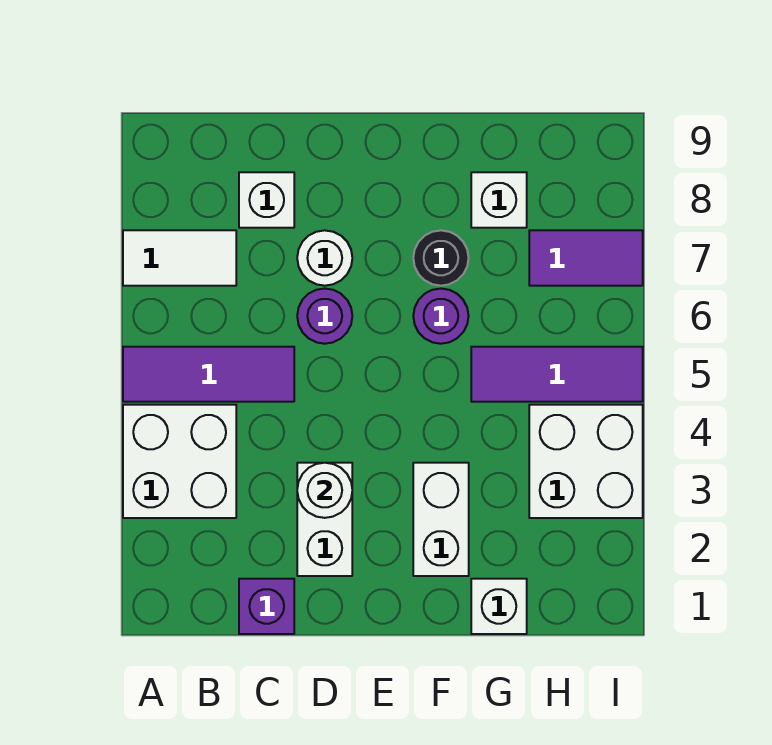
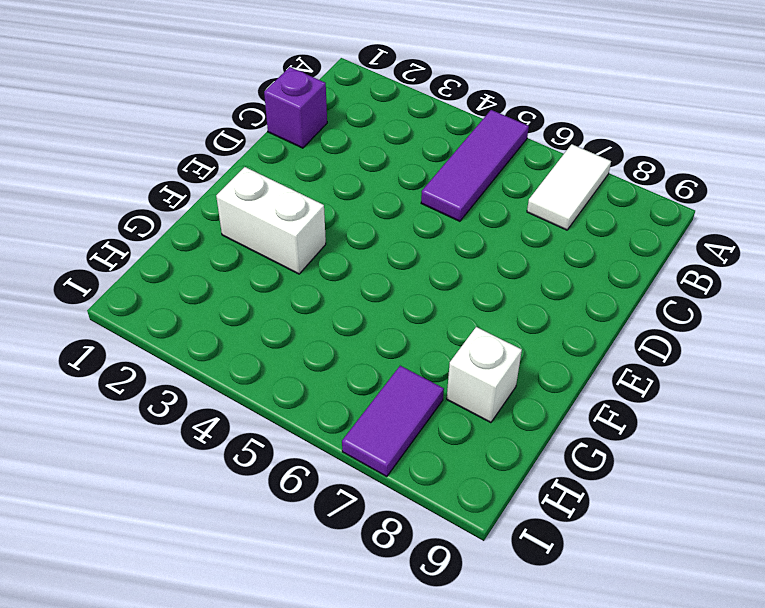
none -> white 2x2 brick [123,405,236,518]
none -> white 1x1 brick [239,172,294,228]
none -> white 1x2 brick [297,463,352,576]

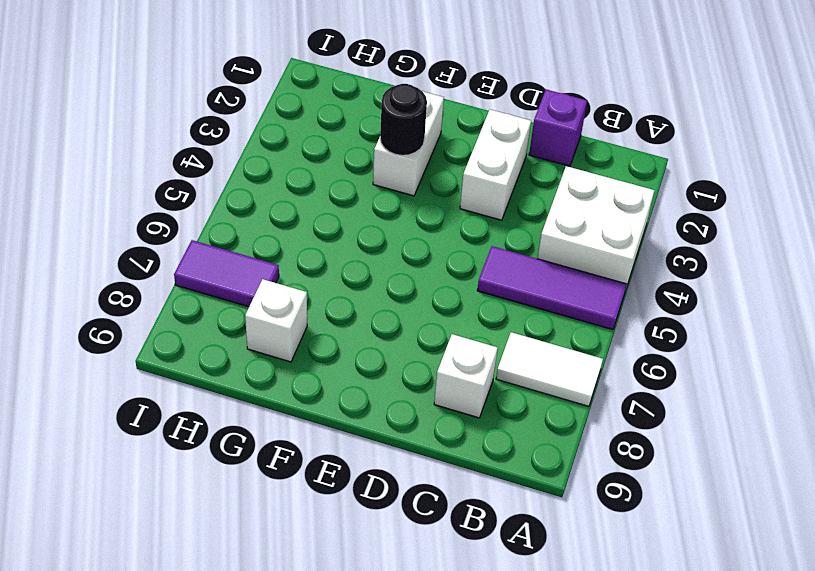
black 1x1 round brick [380,84,427,155] -> black 1x1 round brick moved to [413,230,469,286]
none -> purple 1x1 round brick [297,289,352,344]
none -> white 1x1 round brick [297,230,352,286]
none -> purple 1x1 round brick [413,289,469,344]

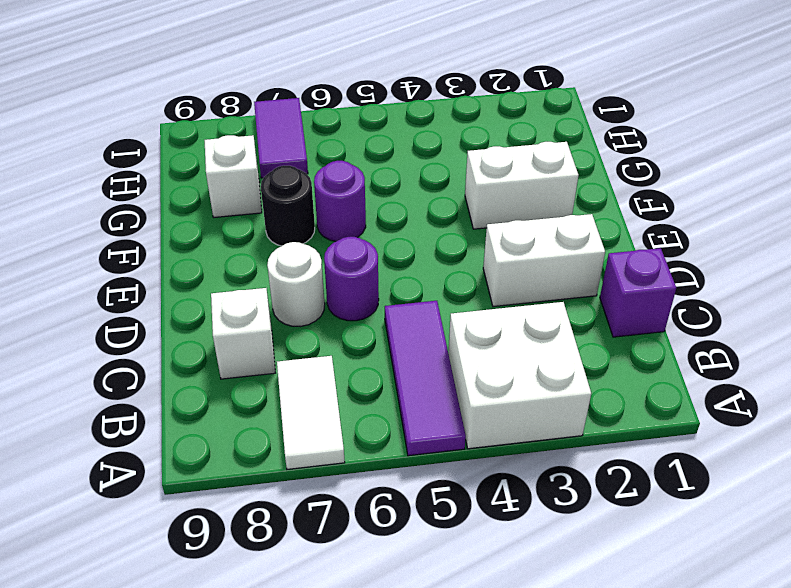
none -> white 1x1 brick [471,579,527,634]
none -> purple 1x3 tile [471,347,643,402]
none -> white 2x2 brick [529,405,643,518]

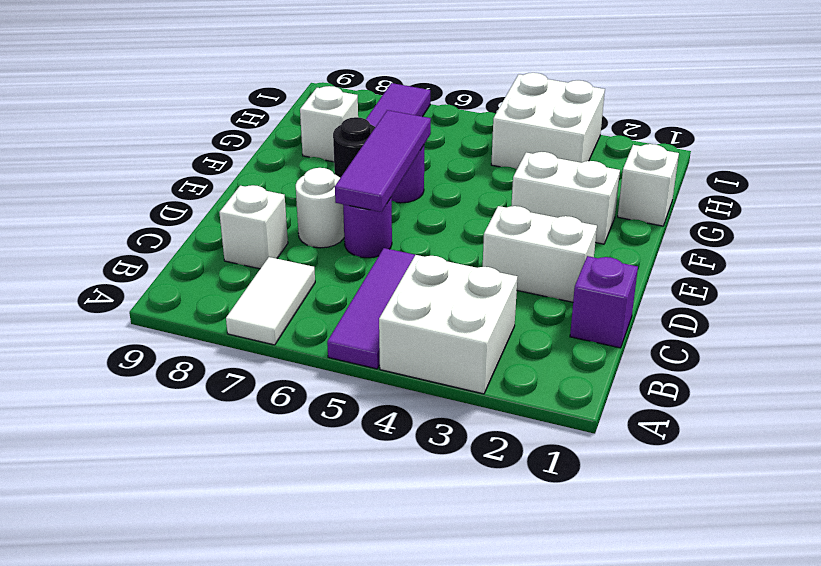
purple 1x3 tile [335,110,431,212] -> purple 1x3 tile moved to [471,347,643,402]
none -> white 1x1 round brick [297,463,352,518]

